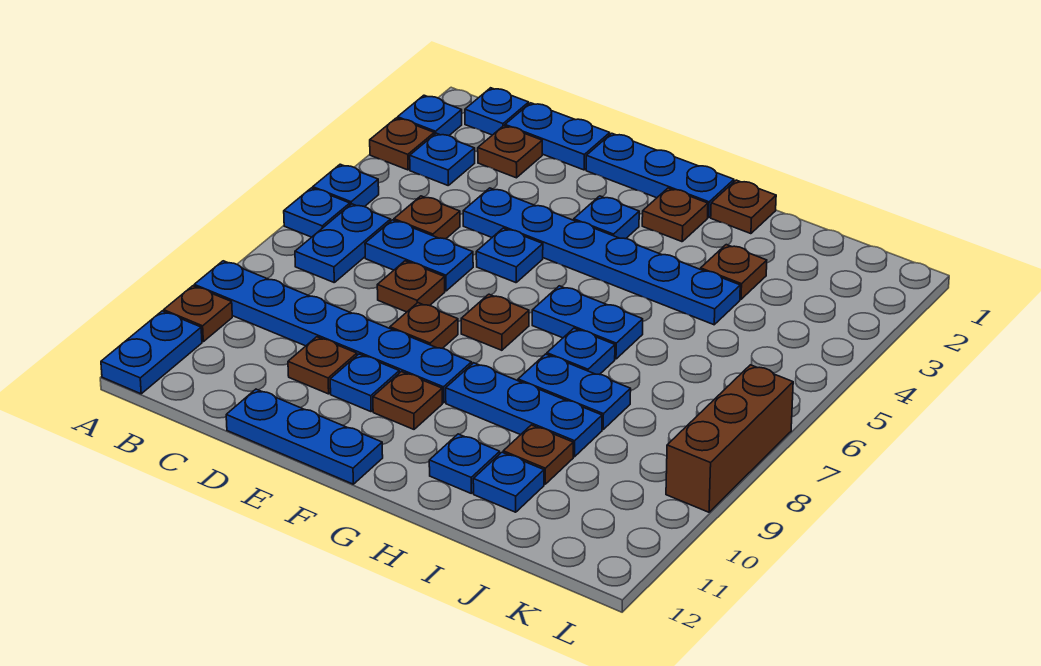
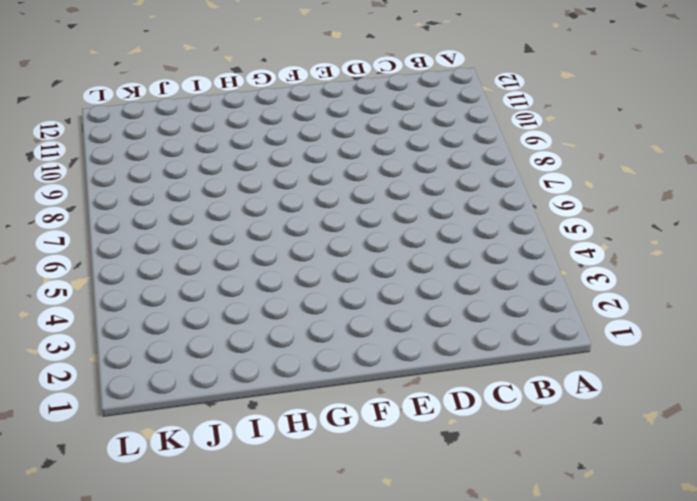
none -> blue 1x1 plate [398,95,462,136]
none -> brown 1x1 plate [370,118,434,170]
none -> blue 1x1 plate [313,164,379,207]
none -> blue 1x1 plate [284,188,350,237]

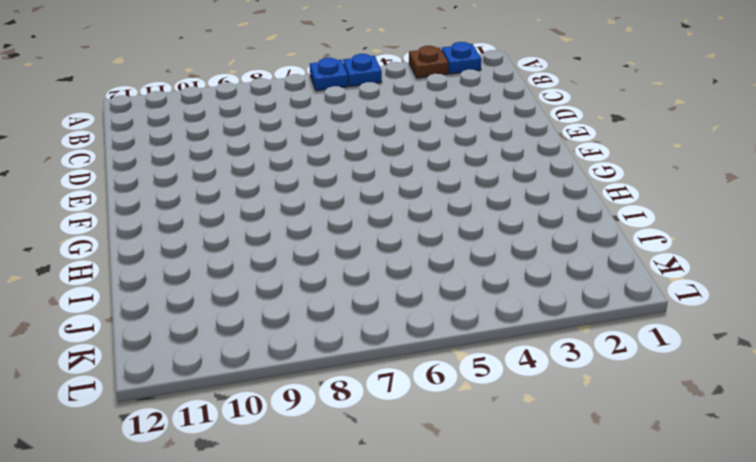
none -> blue 1x6 plate [194,261,472,403]
none -> brown 1x1 plate [164,286,232,342]
none -> blue 1x2 plate [101,311,202,394]
none -> blue 1x1 plate [465,88,529,135]

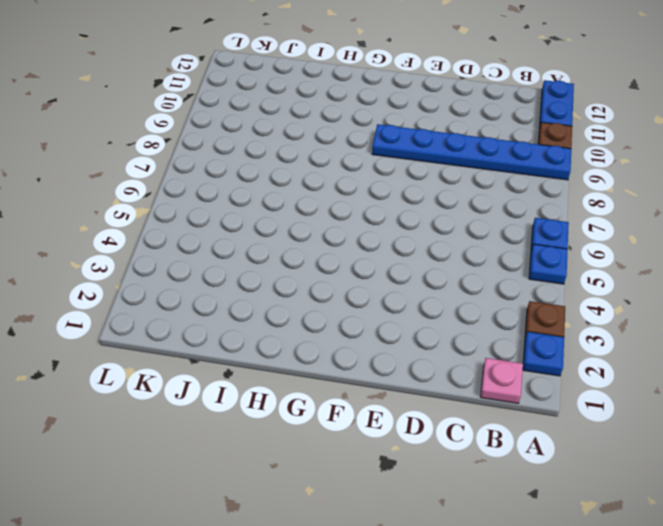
pink 1x1 plate [481,358,523,403] -> blue 1x1 plate [465,88,529,135]
none -> blue 1x1 plate [410,133,475,185]
none -> blue 1x2 plate [295,204,391,282]
none -> blue 1x2 plate [505,103,610,170]
none -> brown 1x1 plate [478,126,542,178]

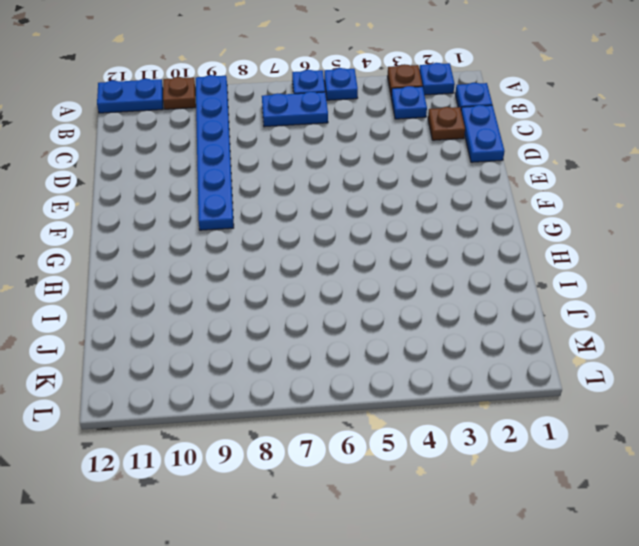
none -> brown 1x1 plate [394,196,460,239]
none -> blue 1x2 plate [365,220,473,291]
none -> blue 1x6 plate [463,188,740,325]
none -> brown 1x1 plate [377,261,445,312]

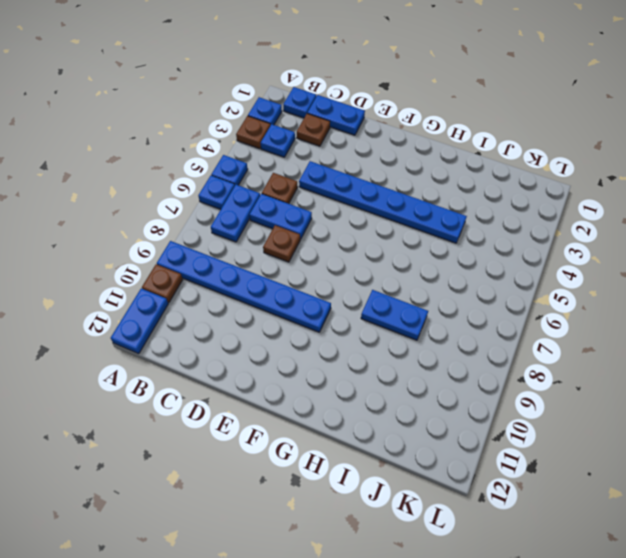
none -> brown 1x1 plate [288,337,357,394]
none -> blue 1x3 plate [226,389,383,484]
none -> blue 1x3 plate [586,133,734,217]
none -> blue 1x1 plate [476,228,543,283]

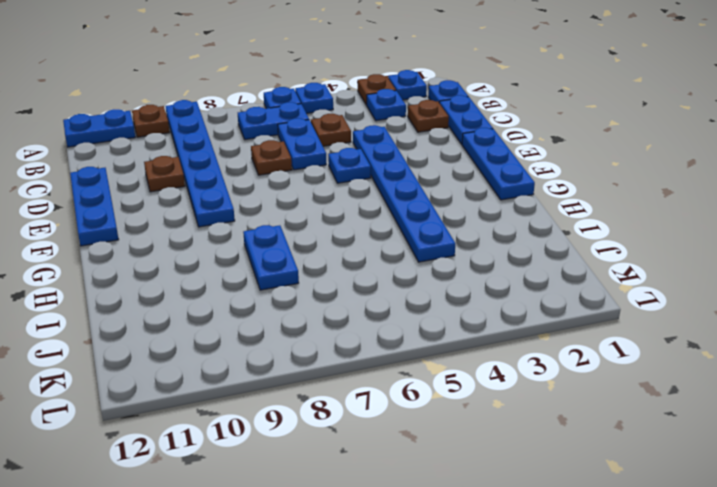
none -> brown 1x1 plate [390,303,458,348]
none -> blue 1x1 plate [330,354,399,412]
none -> blue 1x1 plate [574,196,639,239]
none -> brown 1x1 plate [461,294,529,350]

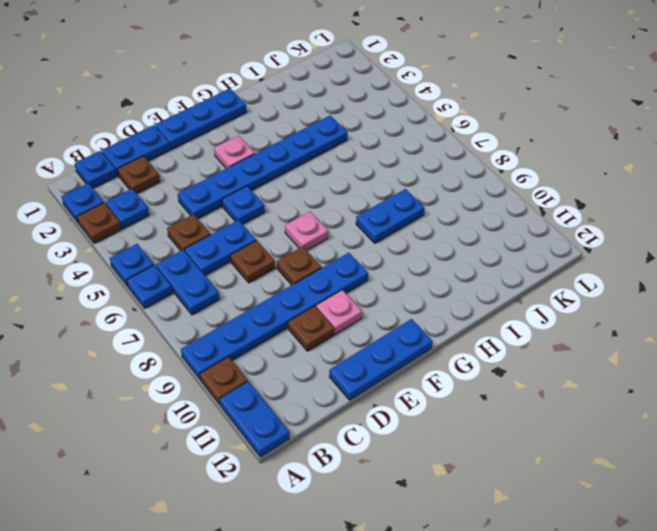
pink 1x1 plate [316,290,362,334] -> blue 1x1 plate [330,354,399,412]
pink 1x1 plate [214,135,255,168] -> blue 1x1 plate [574,196,639,239]
pink 1x1 plate [285,212,328,251] -> brown 1x1 plate [461,294,529,350]
none -> brown 1x1 plate [373,372,442,429]
none -> brown 1x1 plate [642,188,708,242]
none -> blue 1x2 plate [532,286,643,359]
none -> blue 1x3 plate [446,363,602,457]

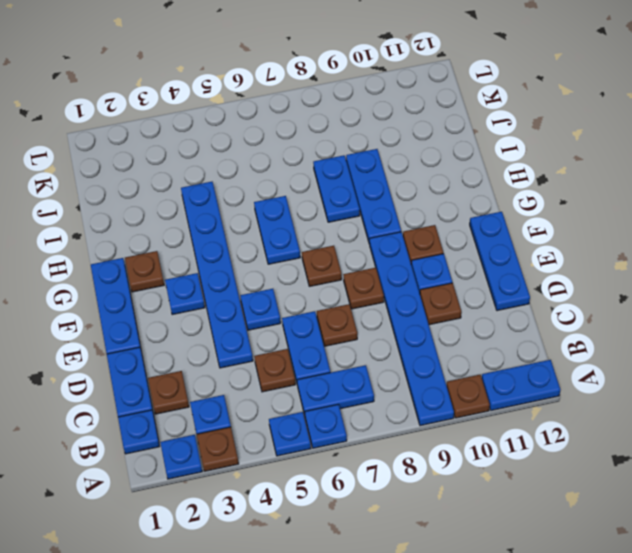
none -> brown 1x1 plate [711,180,776,234]
none -> blue 1x1 plate [547,328,615,375]
none -> blue 1x1 plate [429,434,500,493]
none -> brown 1x1 plate [701,245,767,299]

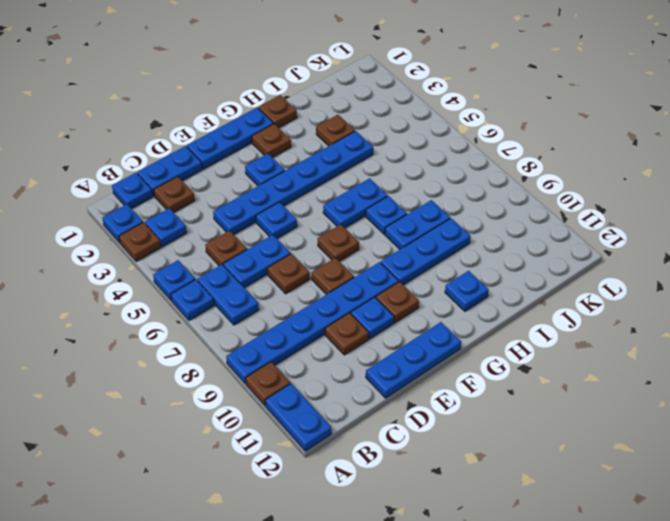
none -> brown 1x1 plate [503,425,573,484]
none -> blue 1x1 plate [473,452,544,512]
none -> brown 1x3 brick [666,365,793,512]

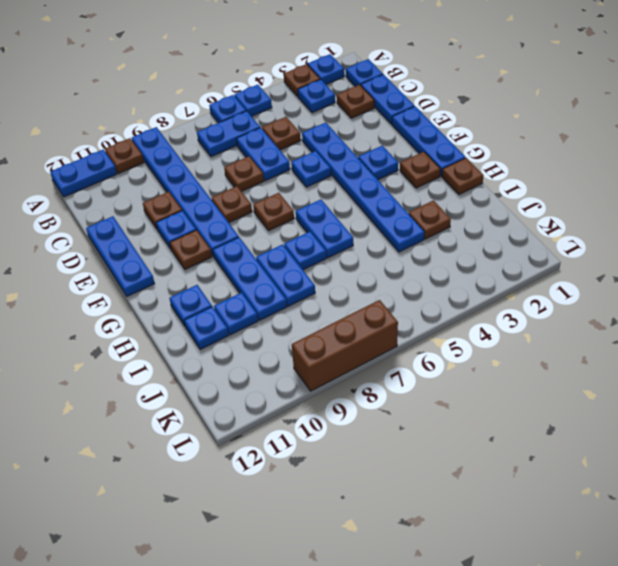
blue 1x1 plate [214,292,258,335] -> brown 1x1 plate [503,425,573,484]

